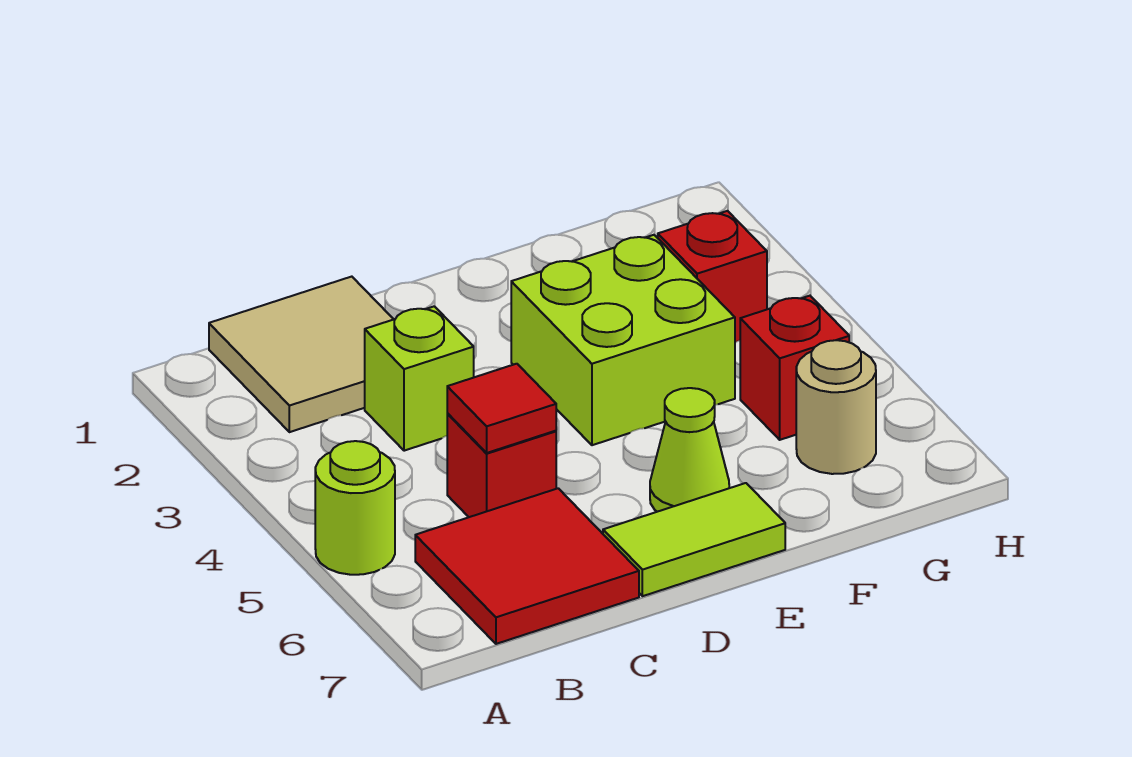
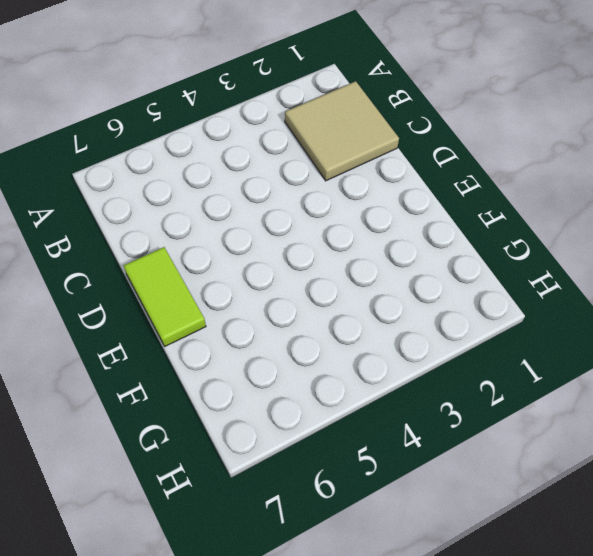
none -> lime 1x1 round brick [315,441,395,575]
none -> red 2x2 tile [415,488,639,644]
none -> lime 1x1 brick [365,306,474,451]

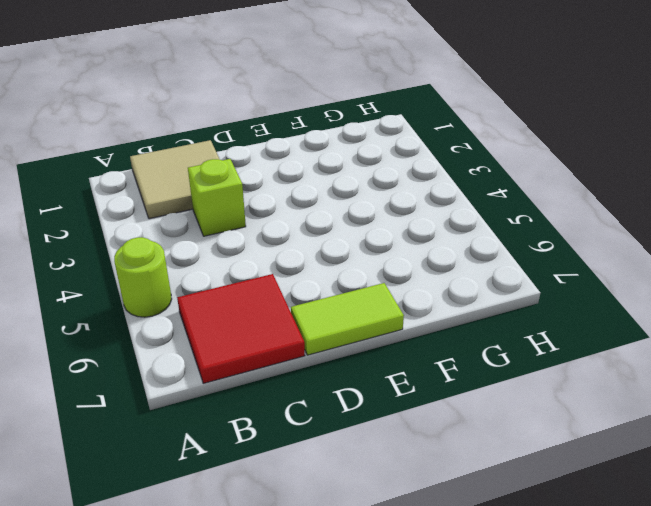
none -> red 1x1 brick [447,414,556,517]
none -> lime 2x2 brick [511,235,735,445]
none -> lime 1x1 cone [650,388,729,512]

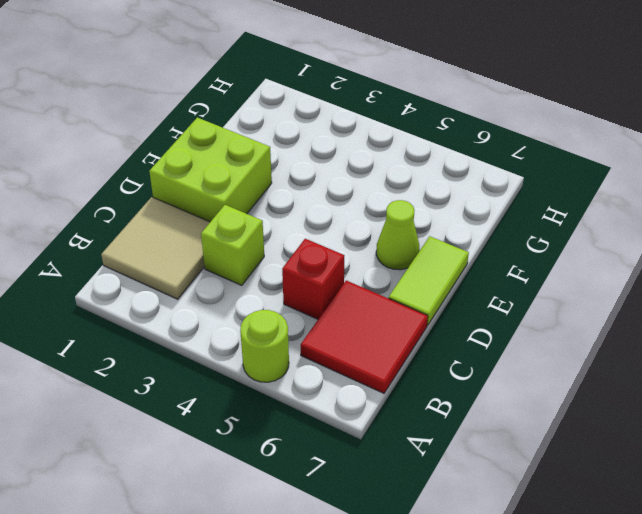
lime 2x2 brick [149,118,272,222] -> lime 2x2 brick moved to [511,235,735,445]
none -> red 1x1 brick [658,211,767,343]
none -> red 1x1 brick [740,296,849,440]
none -> tan 1x1 round brick [796,340,876,474]

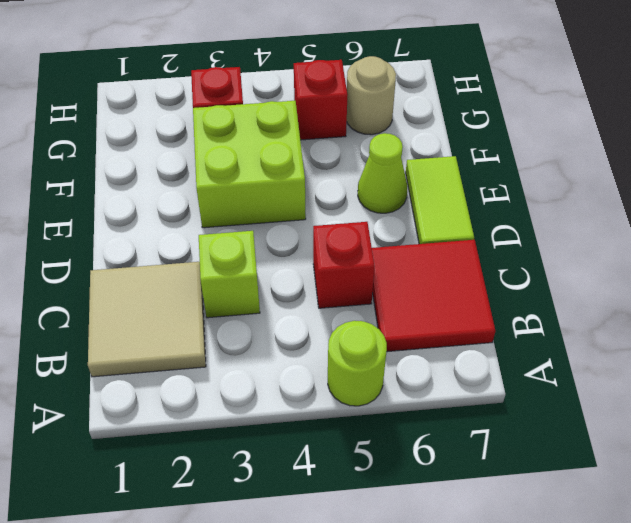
none -> red 1x1 tile [447,364,556,453]

